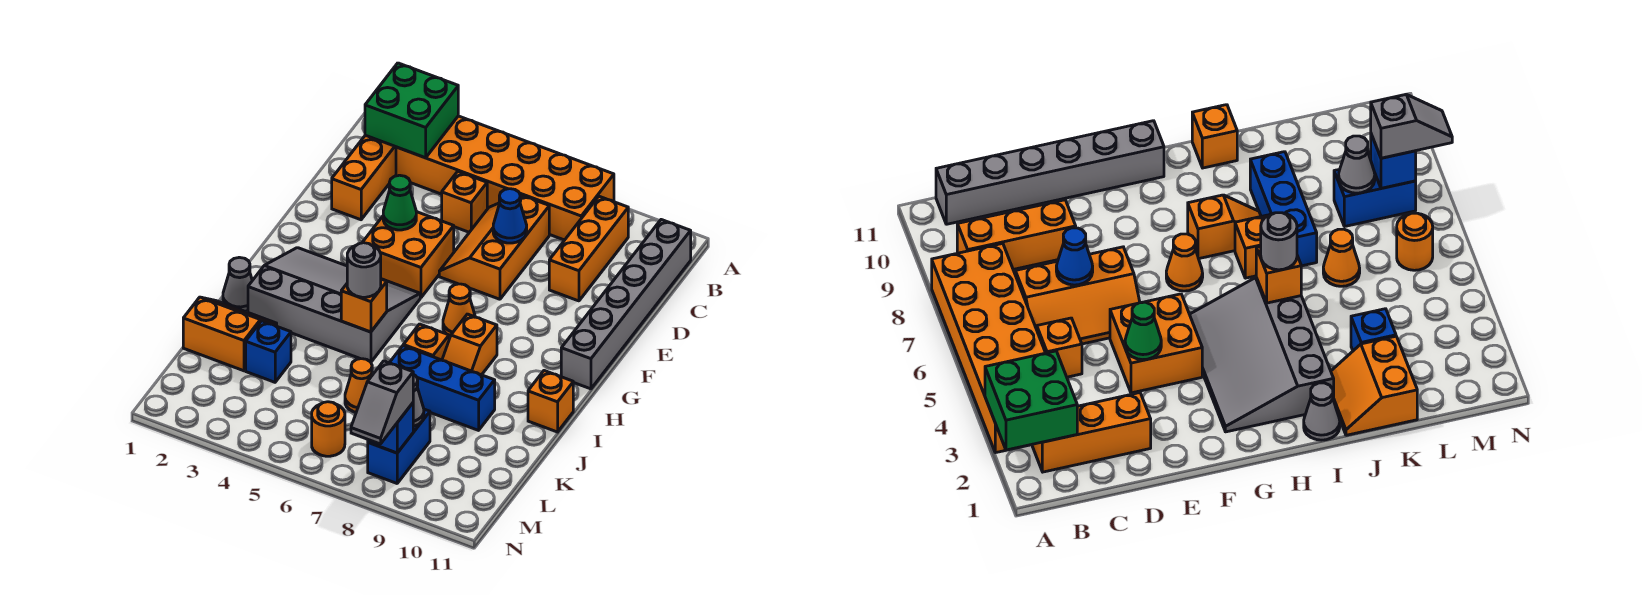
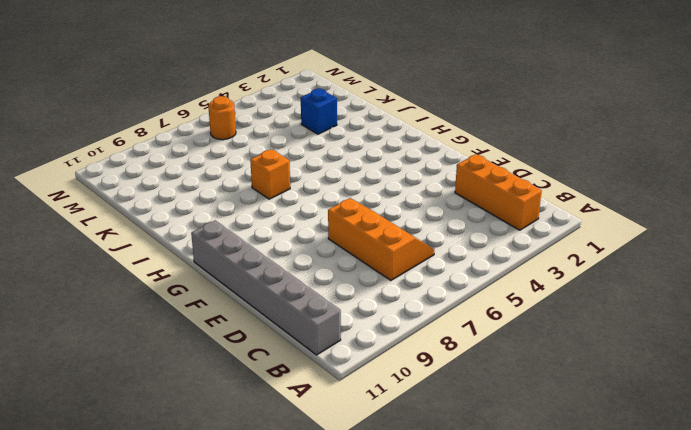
none -> orange 2x6 brick [396,116,614,240]
none -> orange 1x3 brick [549,196,628,301]
none -> orange 1x1 brick [442,172,487,232]

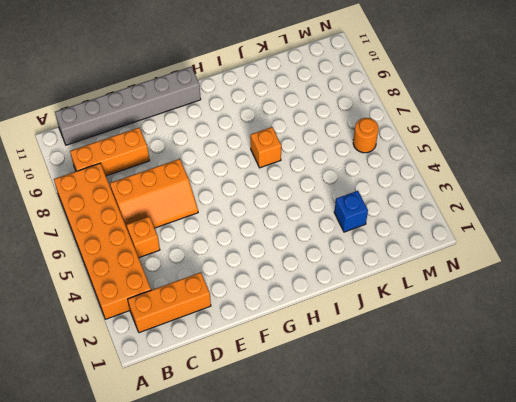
none -> orange 2x2 brick [362,212,454,298]
none -> grey 3x4 slope [248,248,420,362]
none -> orange 1x1 cone [443,284,475,336]

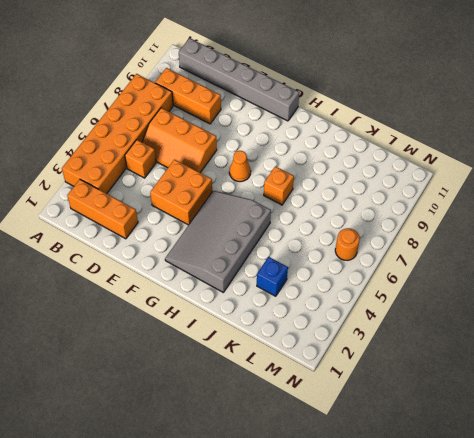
none -> orange 1x2 slope [442,314,497,375]
none -> grey 1x1 cone [223,257,252,311]
none -> orange 1x1 brick [528,371,573,432]

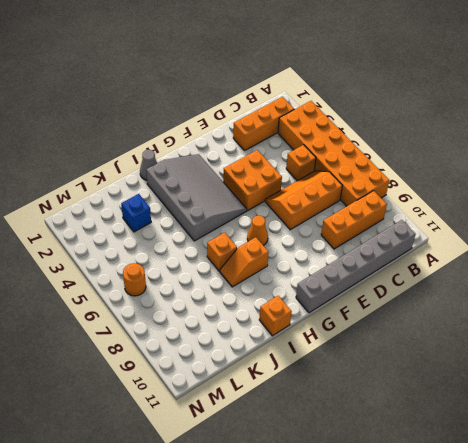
none -> orange 2x2 slope [183,297,277,371]
none -> blue 1x3 brick [390,346,495,430]
none -> orange 1x1 cone [345,359,372,412]

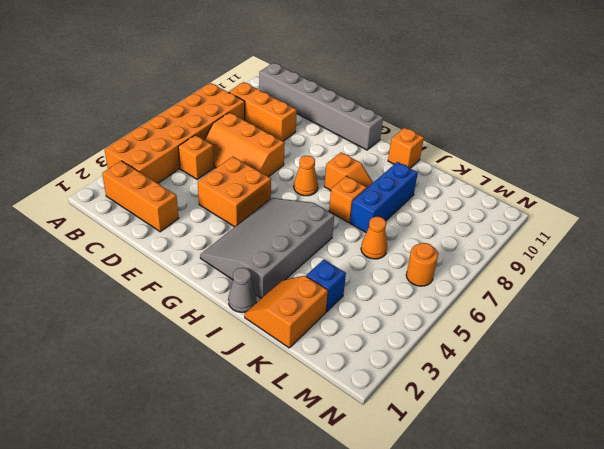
none -> blue 1x2 brick [368,409,430,483]
none -> green 2x2 brick [365,63,458,158]
none -> blue 1x1 cone [493,189,527,243]

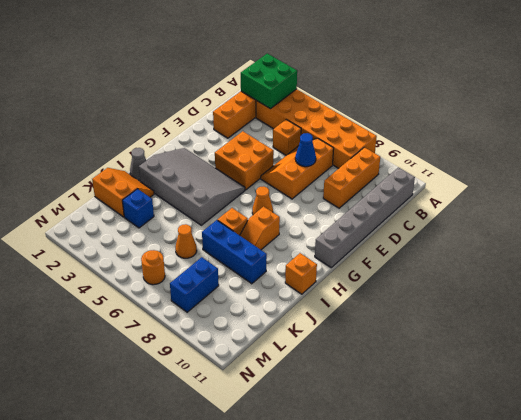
none -> green 1x1 cone [383,175,416,230]
none -> orange 1x1 brick [341,279,387,332]
none -> grey 1x1 cone [413,375,424,426]

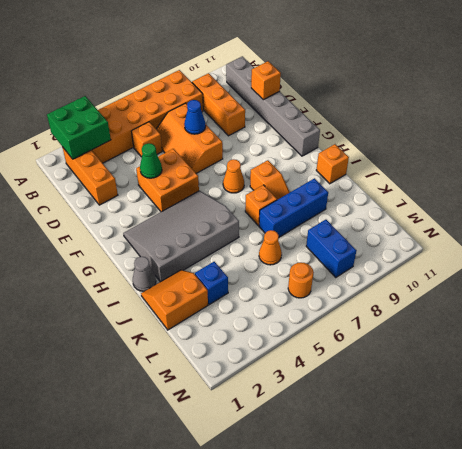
orange 1x1 brick [251,61,281,100] -> orange 1x1 brick moved to [341,279,387,332]
none -> grey 1x1 cone [413,375,424,426]
none -> blue 1x1 brick [368,403,413,453]
none -> grey 1x1 round brick [347,243,381,297]

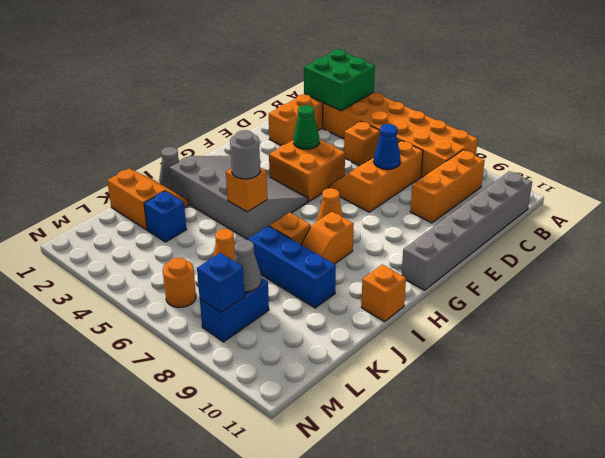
none -> grey 1x2 slope [351,361,413,444]

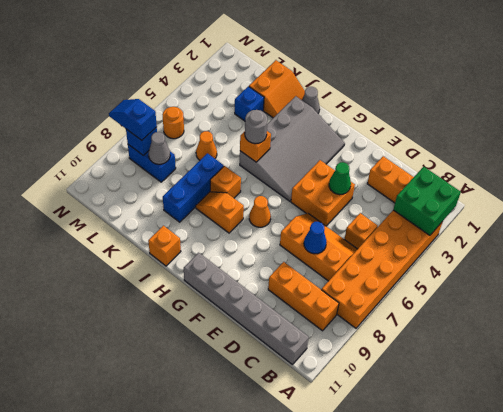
blue 1x2 slope [109,99,157,140] -> grey 1x2 slope [351,361,413,444]

